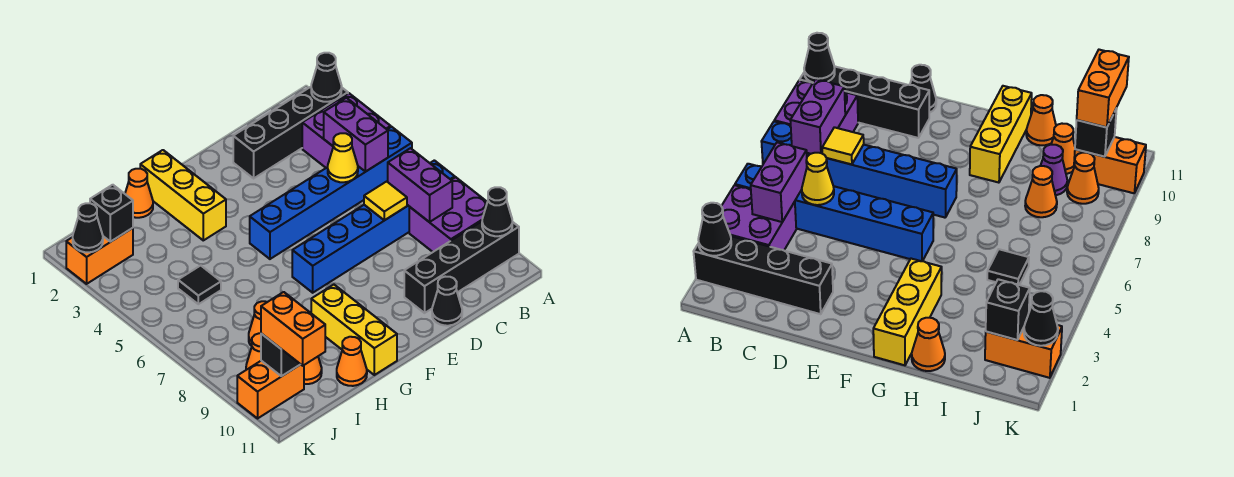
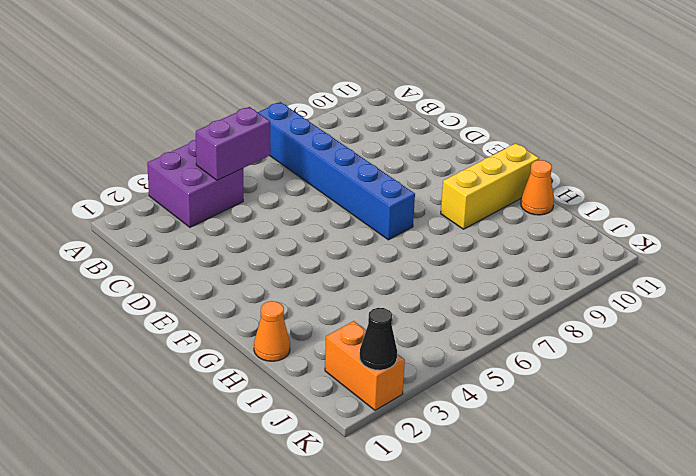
none -> black 1x4 brick [233,87,348,178]
none -> blue 1x6 brick [250,127,412,259]
none -> purple 2x2 brick [409,177,487,252]

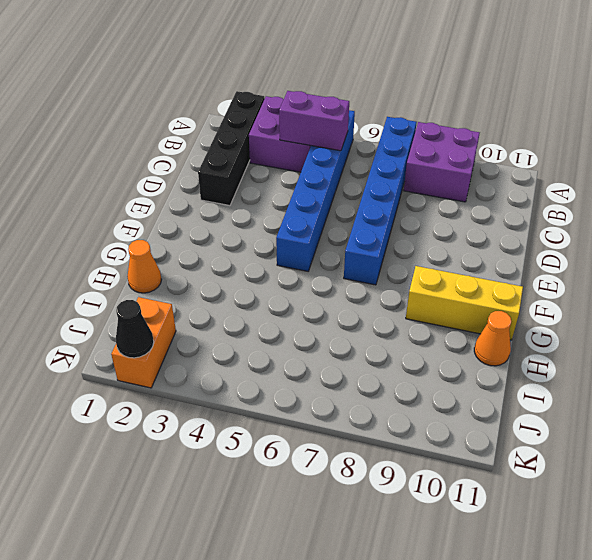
none -> black 1x4 brick [404,221,519,313]
none -> black 1x1 cone [432,277,462,326]
none -> yellow 1x3 brick [140,150,226,240]

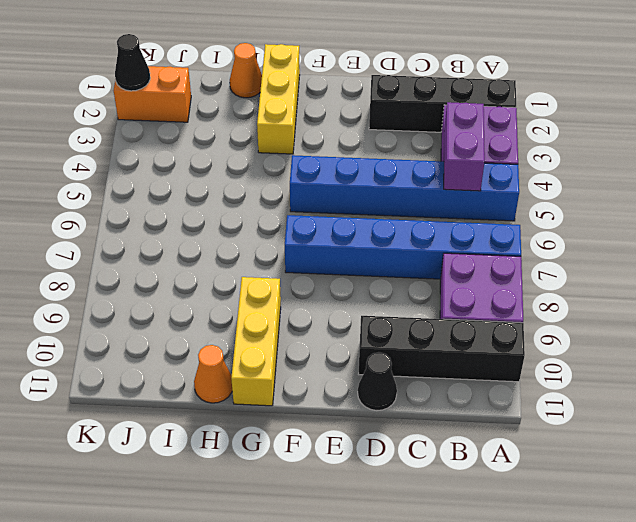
none -> black 1x1 tile [178,266,221,304]
none -> orange 1x1 cone [249,301,267,346]
none -> purple 1x1 cone [1041,145,1067,195]

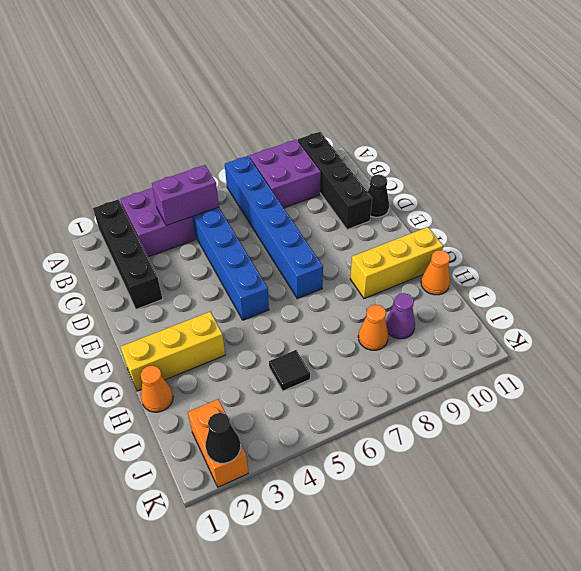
none -> orange 1x1 cone [304,357,322,384]
none -> orange 1x1 cone [246,333,261,370]
none -> orange 1x2 brick [237,361,304,418]

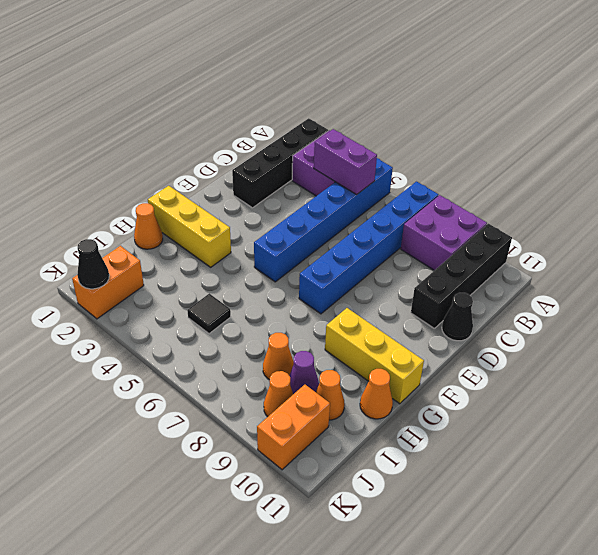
none -> black 1x1 cone [311,53,342,102]
none -> black 1x1 cone [482,187,512,236]
none -> purple 1x2 brick [388,148,452,222]

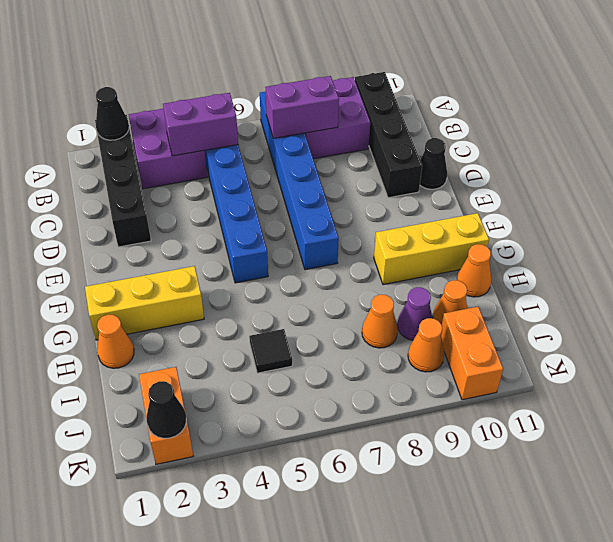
none -> black 1x1 cone [482,187,512,236]
none -> yellow 1x1 cone [328,133,358,182]
none -> yellow 1x1 tile [364,181,407,220]

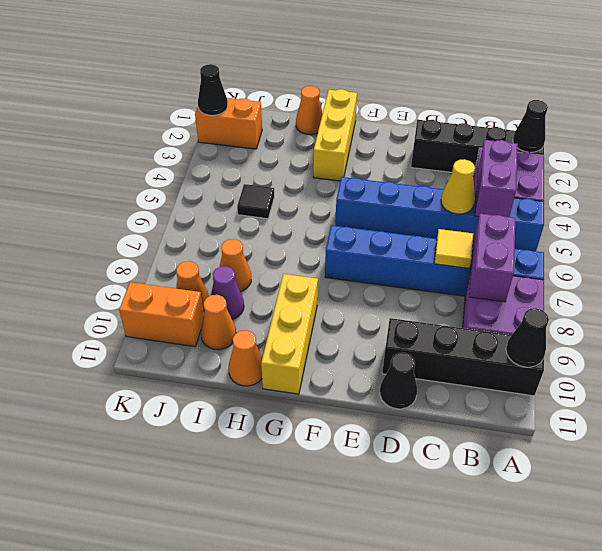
none -> black 1x1 brick [90,185,133,242]
none -> black 1x1 brick [261,334,300,376]
none -> orange 1x2 brick [261,292,325,366]

